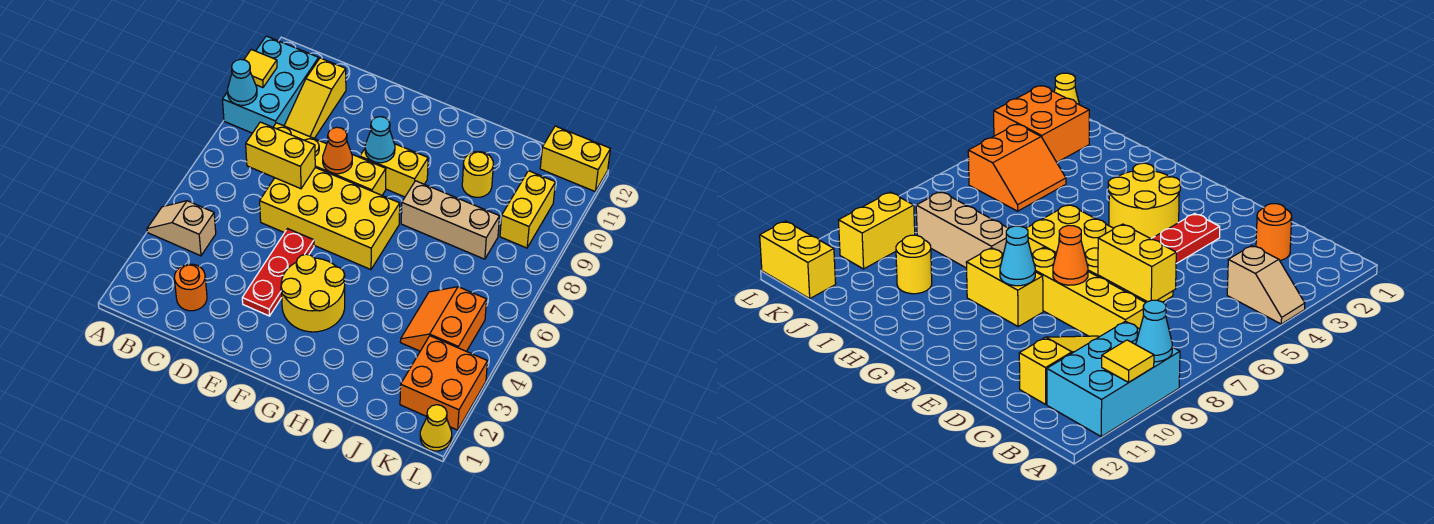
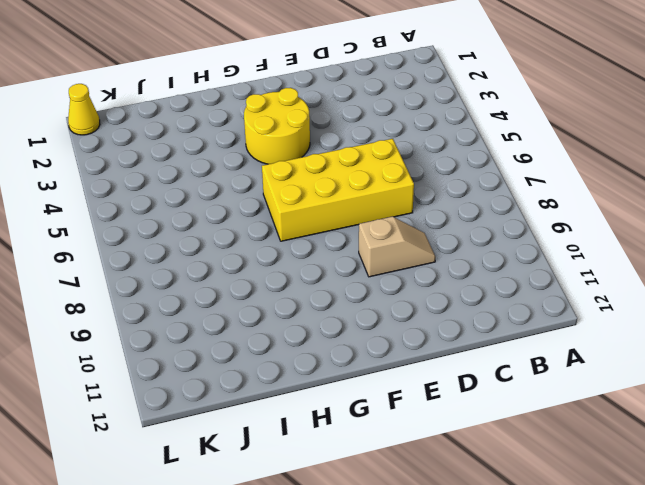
tan 1x2 slope [359,217,436,277] -> tan 1x2 slope moved to [147,201,216,256]
none -> cyan 2x3 brick [222,36,319,133]
none -> orange 1x1 round brick [174,264,207,311]
none -> yellow 1x4 brick [273,123,386,195]

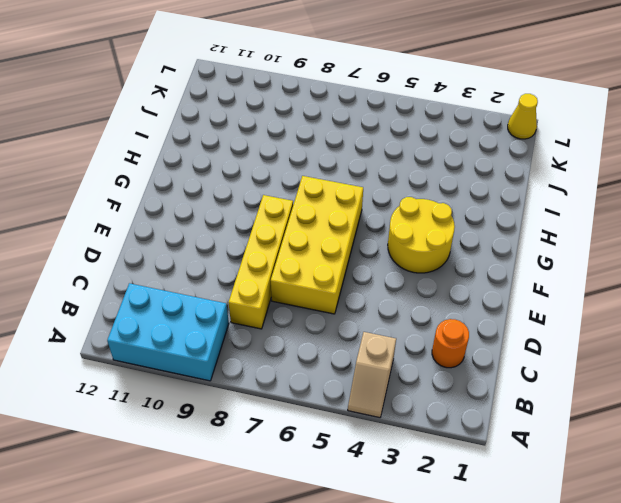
none -> yellow 1x3 slope [284,58,346,138]
none -> red 1x3 plate [242,229,314,316]
none -> yellow 1x2 brick [360,144,428,197]

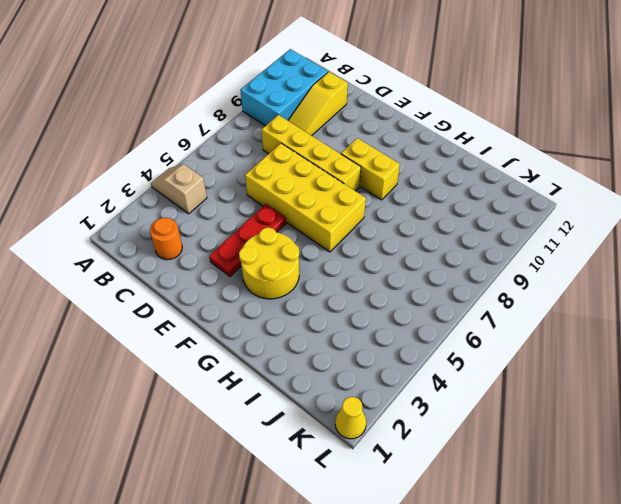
none -> tan 1x3 brick [401,181,500,259]
none -> yellow 1x1 round brick [462,152,493,197]
none -> orange 2x2 slope [400,287,487,351]

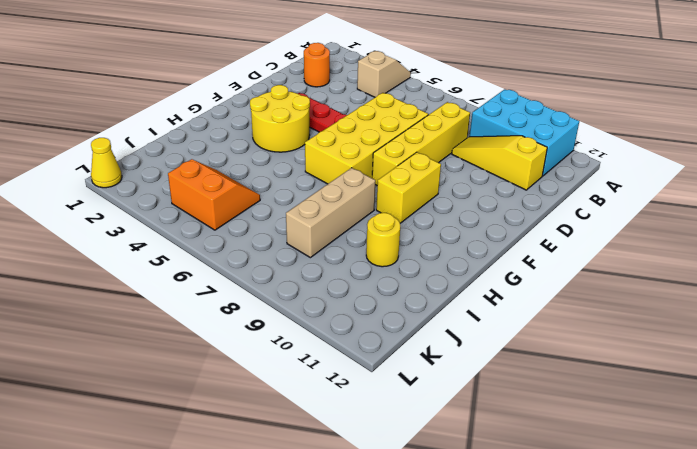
none -> orange 2x2 brick [400,336,487,430]
none -> yellow 1x2 brick [500,171,555,248]
none -> yellow 1x2 brick [540,126,610,191]

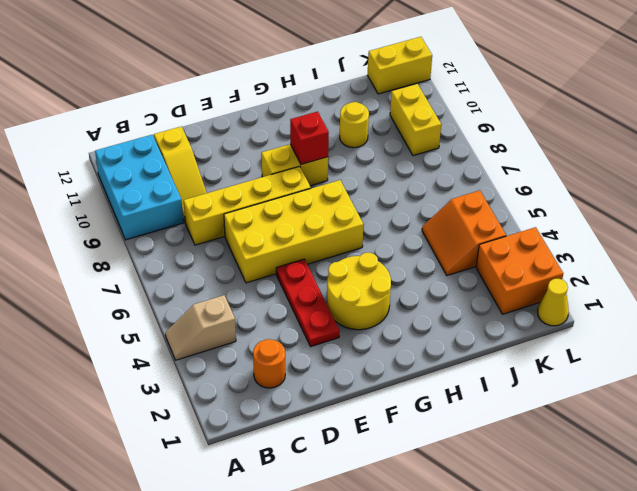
red 1x1 brick [290,111,329,164] -> none
none -> tan 1x3 brick [401,181,500,259]
none -> cyan 1x1 cone [228,59,257,105]
none -> yellow 1x1 tile [244,50,277,88]

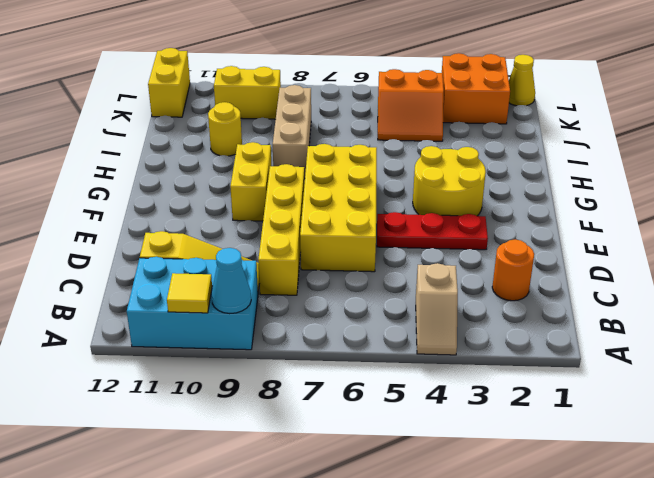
none -> yellow 1x2 brick [246,122,315,189]
none -> orange 1x1 cone [323,127,352,174]
none -> cyan 1x1 cone [365,117,395,163]

